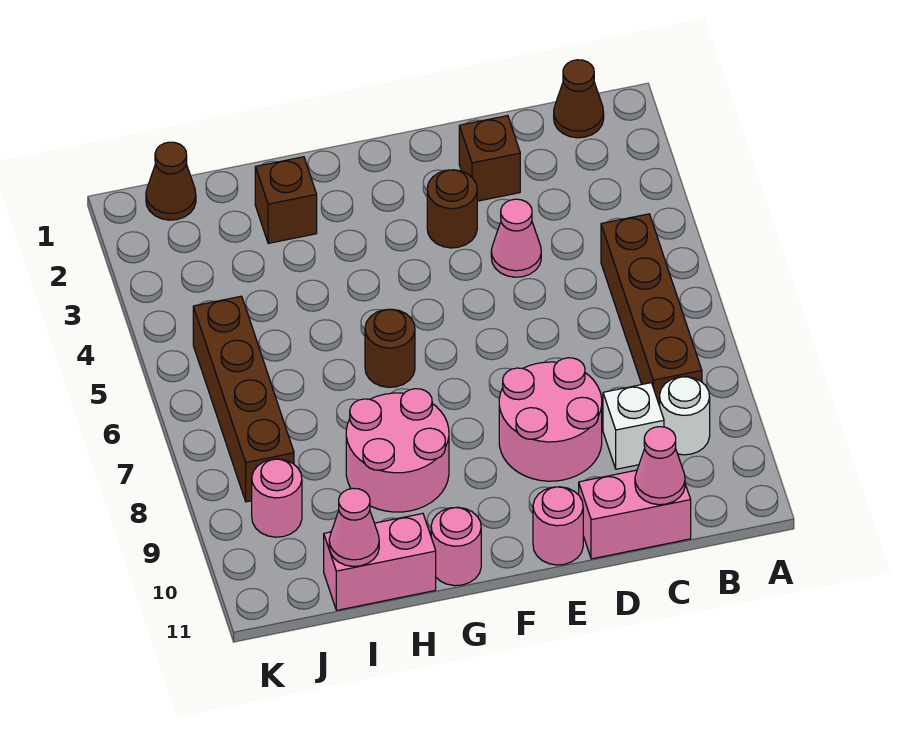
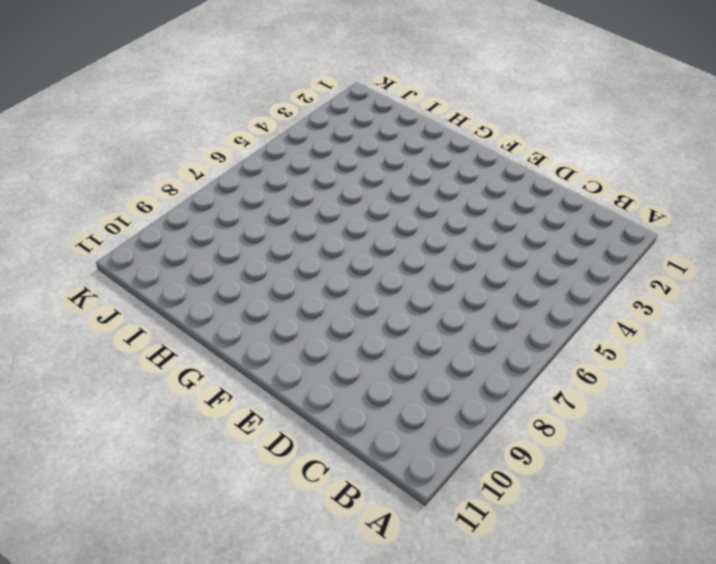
none -> brown 1x1 cone [554,60,604,138]
none -> brown 1x4 brick [601,214,702,406]
none -> white 1x1 round brick [660,377,710,455]

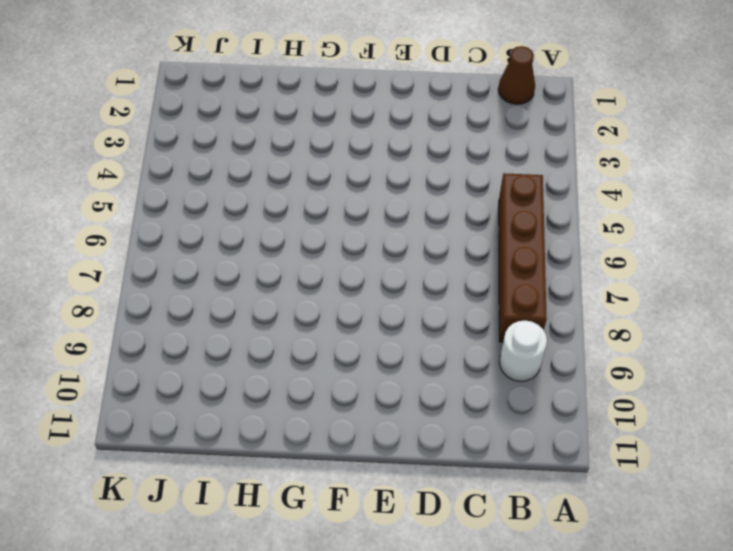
none -> white 1x1 brick [603,383,664,469]
none -> pink 1x2 brick [579,470,691,559]
none -> brown 1x1 brick [459,116,520,201]

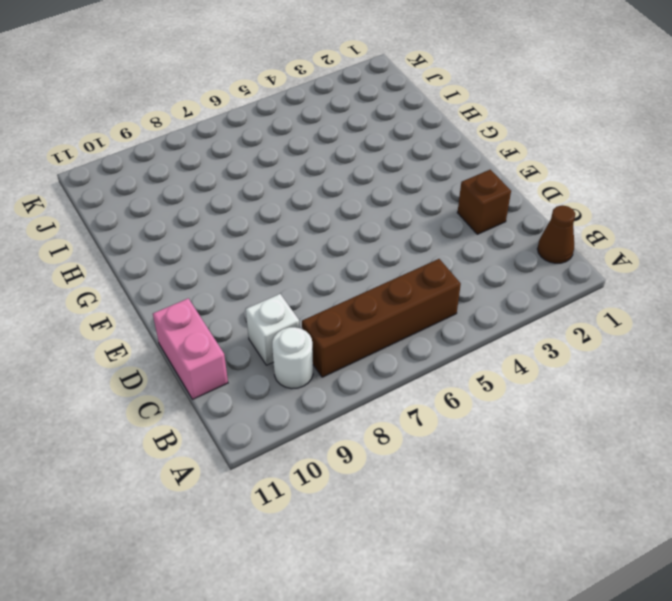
none -> pink 1x1 cone [491,199,541,277]
none -> pink 2x2 round brick [499,358,602,481]
none -> brown 1x1 round brick [427,170,477,248]

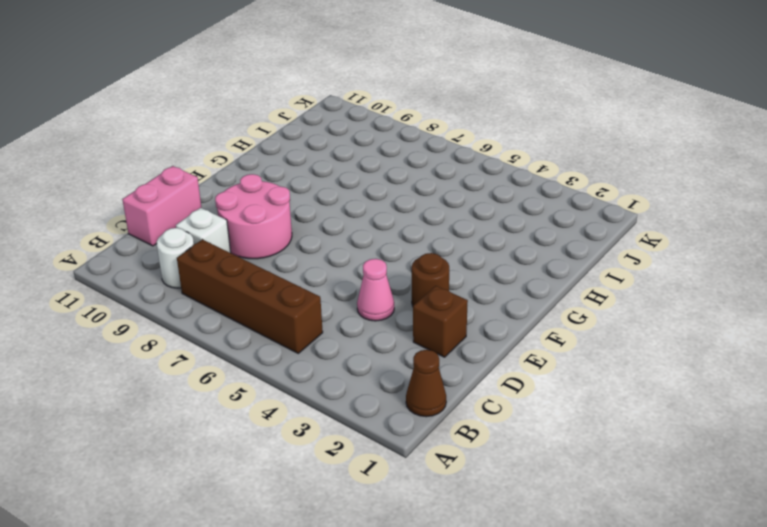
none -> pink 1x1 round brick [533,487,583,565]
none -> brown 1x1 round brick [365,309,415,387]
none -> pink 2x2 round brick [346,389,449,512]

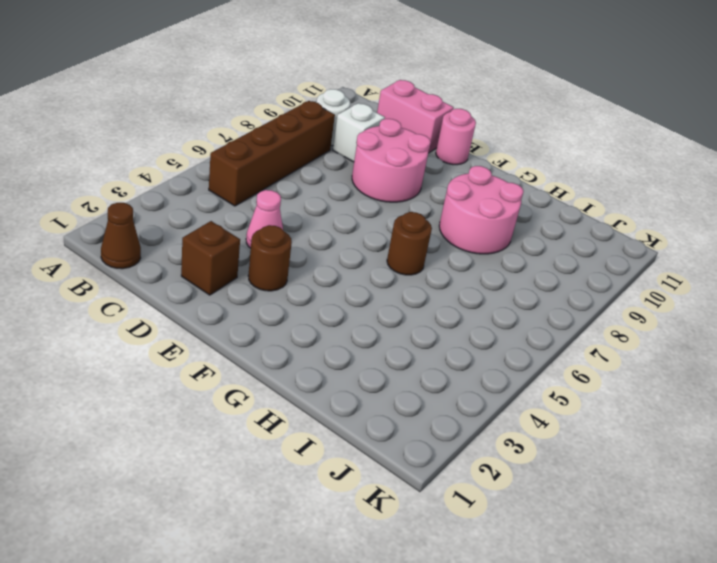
none -> pink 1x1 round brick [431,507,481,586]
none -> brown 1x1 brick [255,157,317,243]
none -> pink 1x2 brick [324,513,436,610]

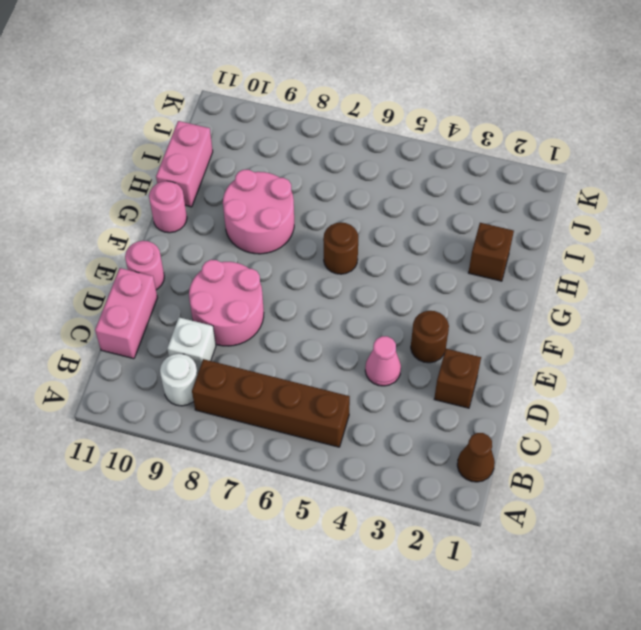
none -> brown 1x1 cone [146,142,196,220]
none -> brown 1x4 brick [193,296,294,502]
none -> pink 1x1 round brick [252,459,302,537]

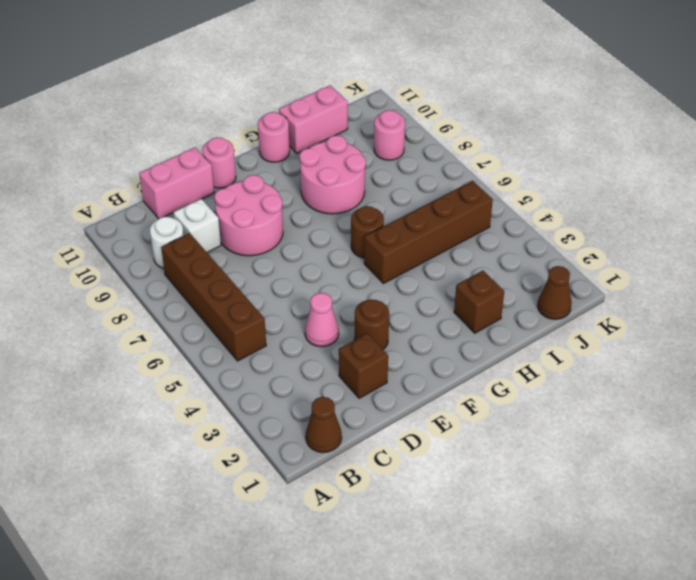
brown 1x4 brick [364,181,493,284] -> brown 1x4 brick turned to [193,296,294,502]
none -> pink 1x1 cone [635,427,685,505]
none -> pink 1x1 cone [329,488,379,566]

